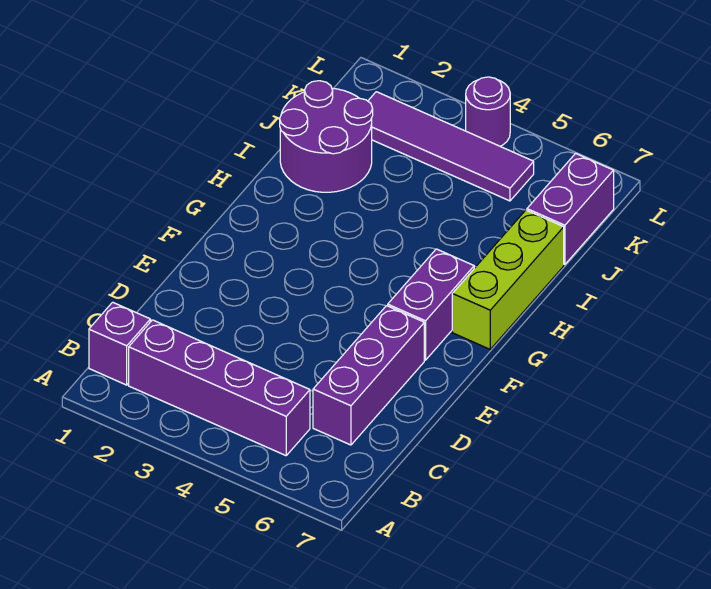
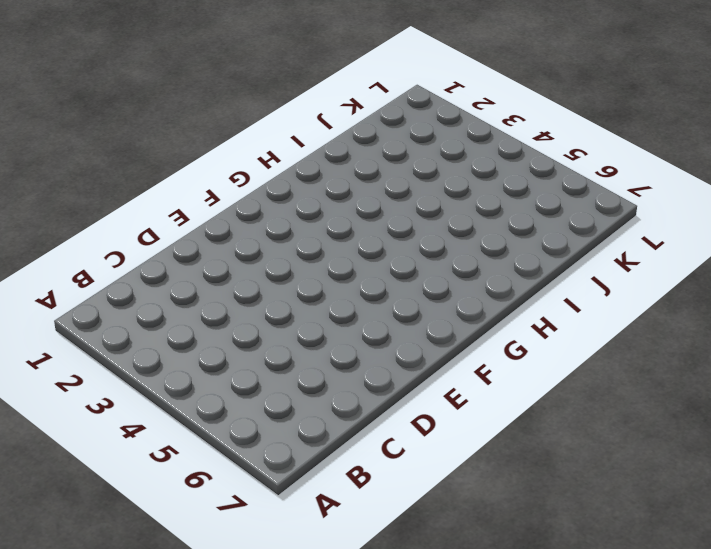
none -> purple 1x1 brick [89,302,150,385]
none -> purple 1x4 brick [129,320,310,456]

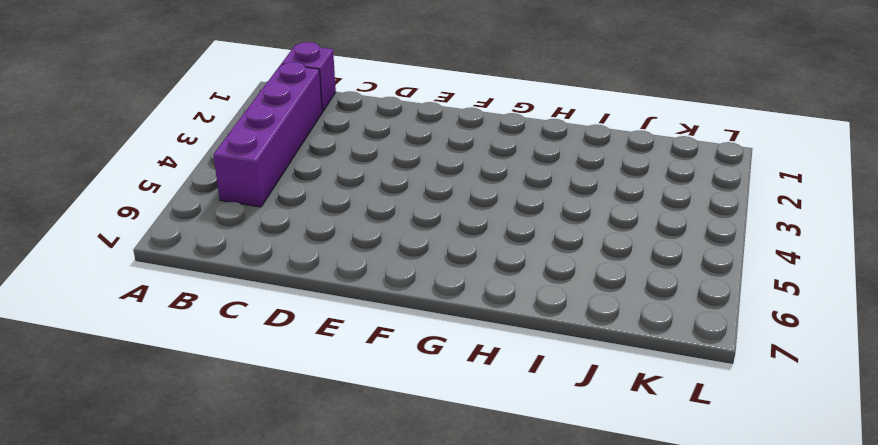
none -> purple 1x3 brick [313,306,424,445]
none -> purple 1x2 brick [388,249,474,360]

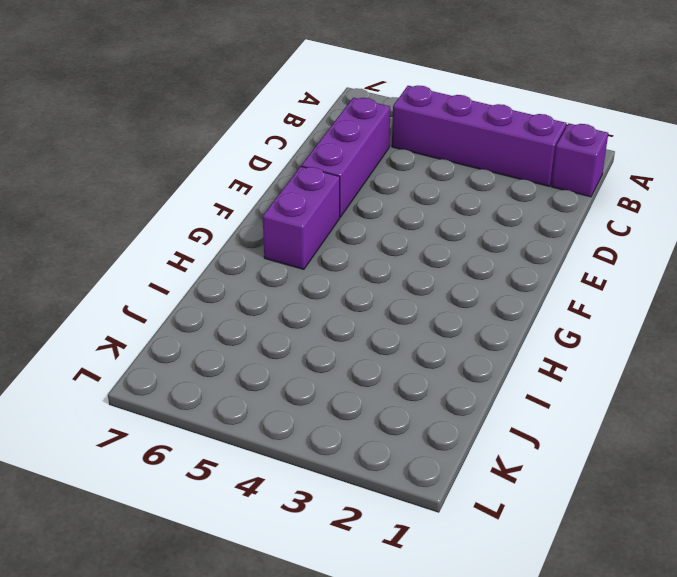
none -> lime 1x3 brick [452,210,564,349]
none -> purple 2x2 round brick [280,81,373,192]

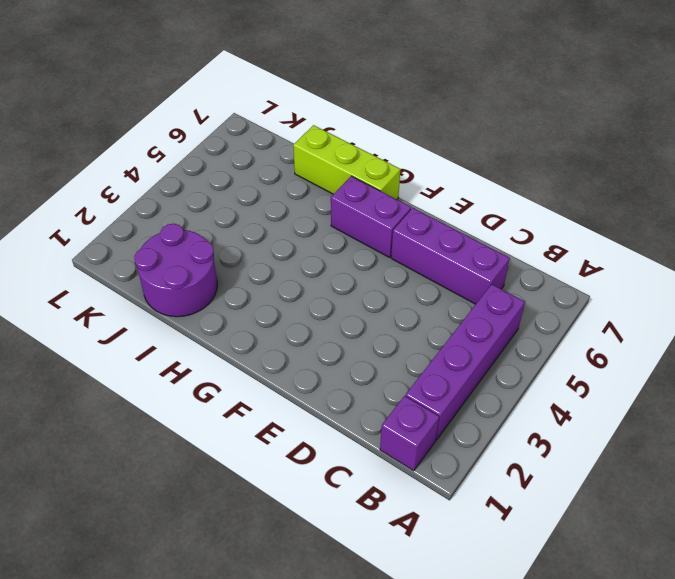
none -> purple 1x2 brick [527,153,614,264]
none -> purple 1x4 tile [368,92,534,201]

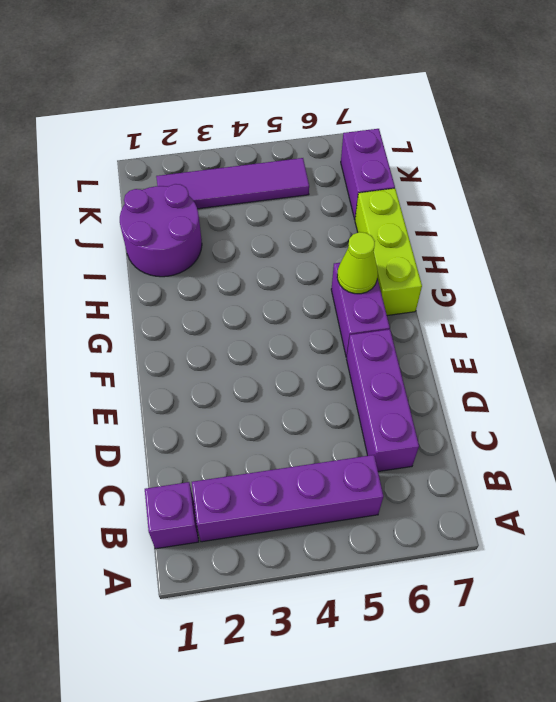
lime 1x1 cone [337,232,378,294] -> none
none -> purple 1x1 round brick [466,77,510,146]

